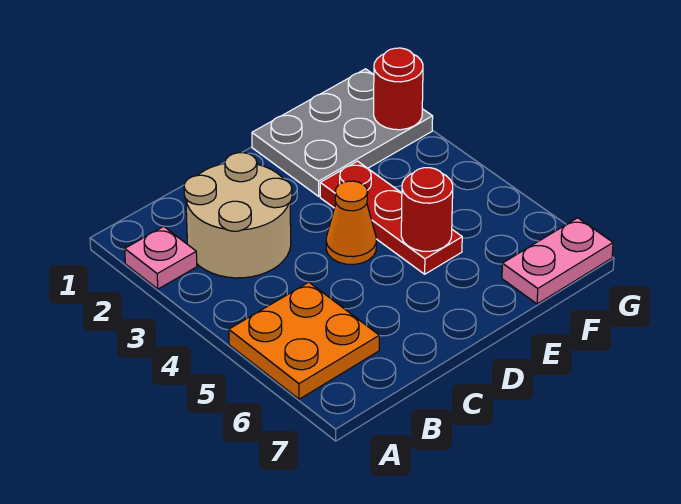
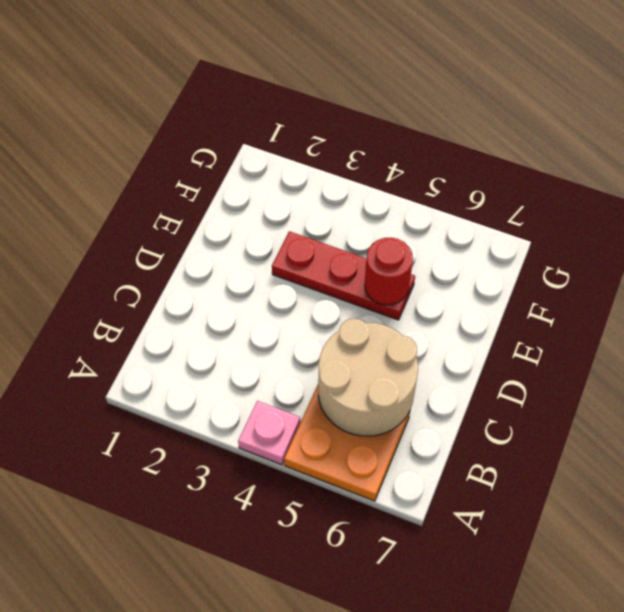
pink 1x1 plate [238,401,301,465] -> pink 1x1 plate moved to [125,227,197,289]
tan 2x2 round brick [318,318,418,436] -> tan 2x2 round brick moved to [184,153,292,278]
none -> orange 1x1 cone [326,181,376,265]
none -> grey 2x3 plate [252,69,433,196]

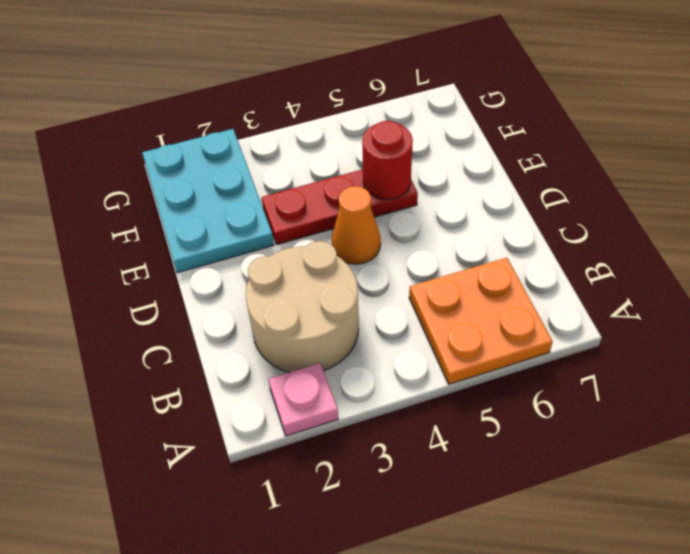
cyan 2x3 plate [142,129,274,273] -> grey 2x3 plate [252,69,433,196]
none -> pink 1x2 plate [502,218,613,304]
none -> red 1x1 round brick [374,48,423,130]

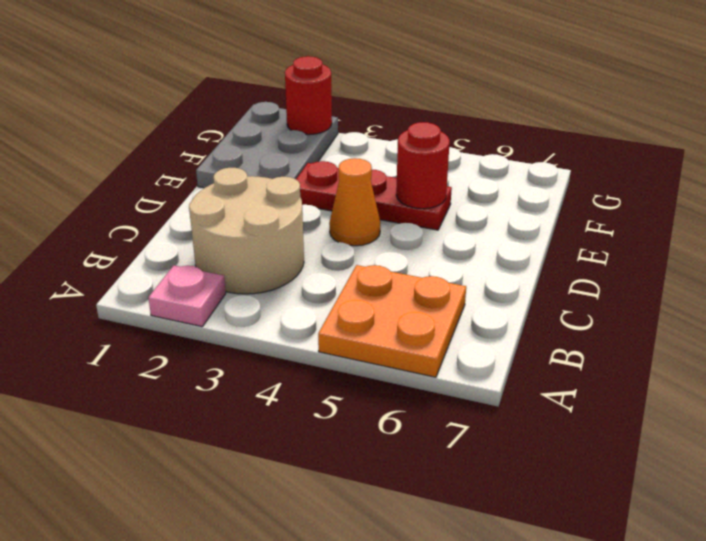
none -> pink 1x2 plate [502,218,613,304]

